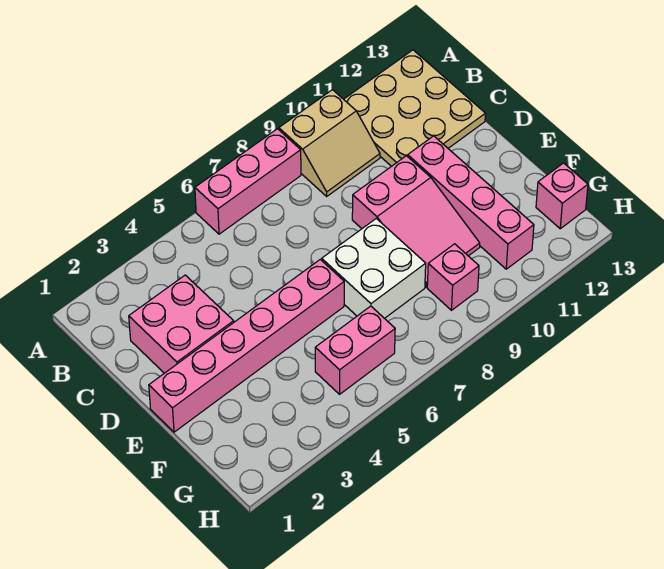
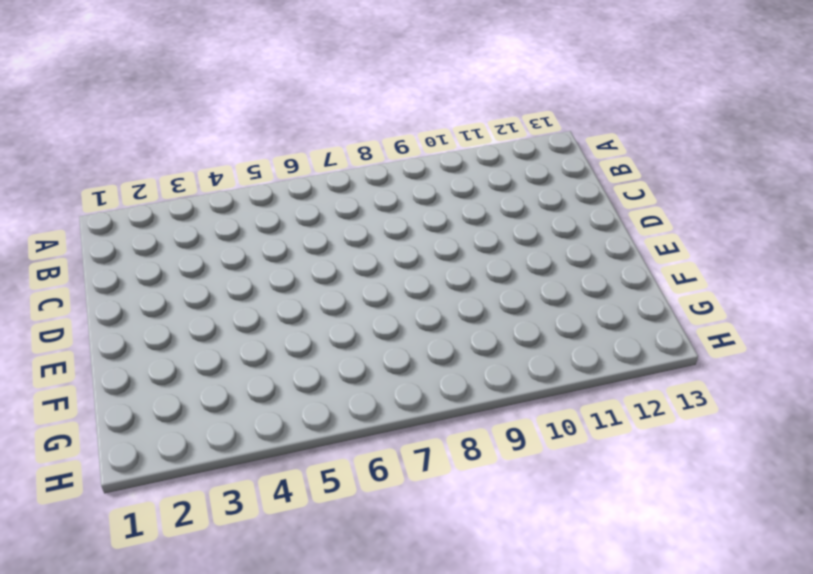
none -> pink 1x3 brick [195,129,301,234]
none -> tan 2x2 slope [279,90,380,196]

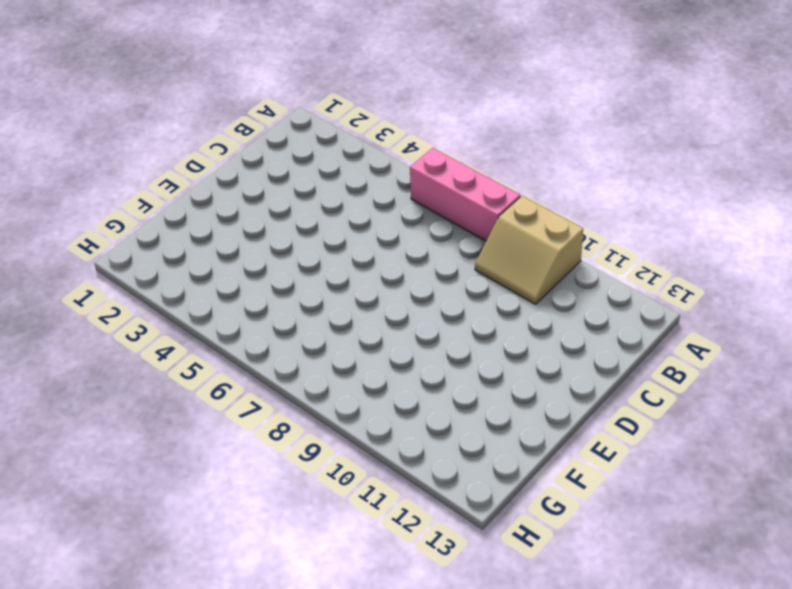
none -> tan 3x3 plate [344,50,485,166]
none -> pink 2x2 brick [129,275,234,373]

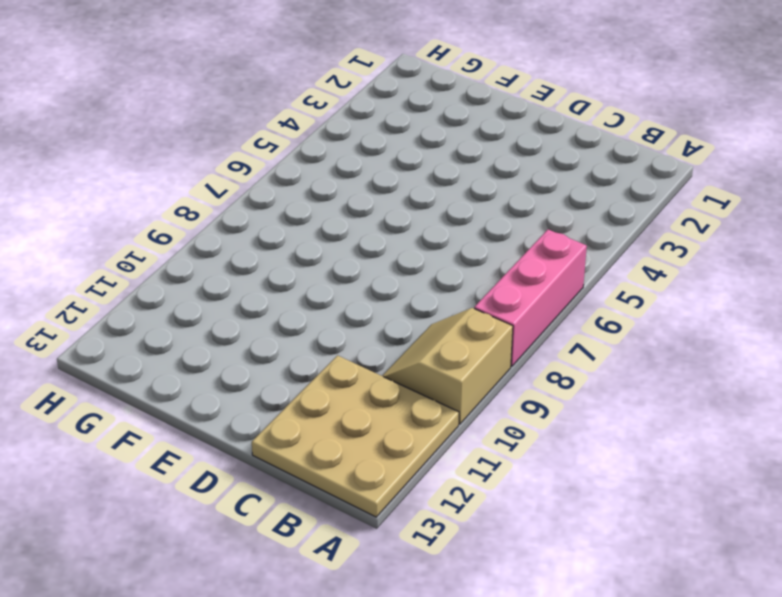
none -> pink 2x2 brick [129,275,234,373]
none -> pink 2x3 slope [352,156,480,287]

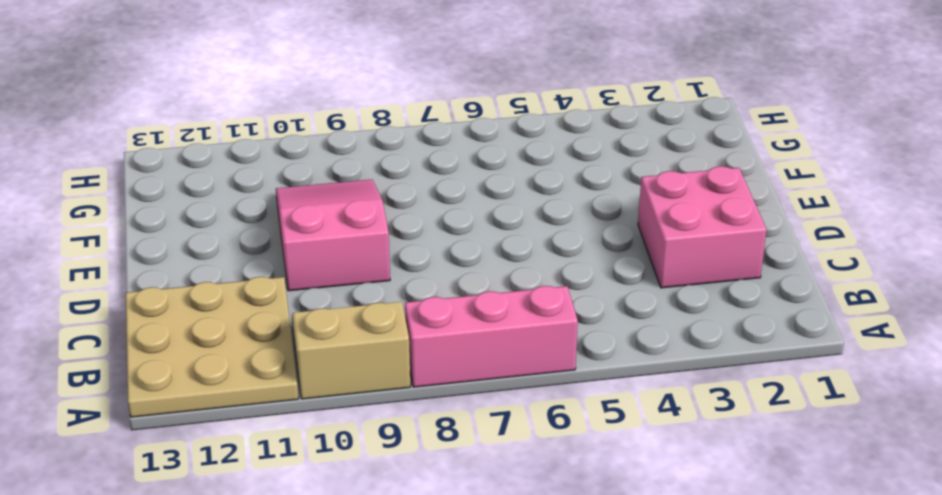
none -> pink 1x4 brick [408,136,534,269]
none -> pink 1x6 brick [149,259,344,432]

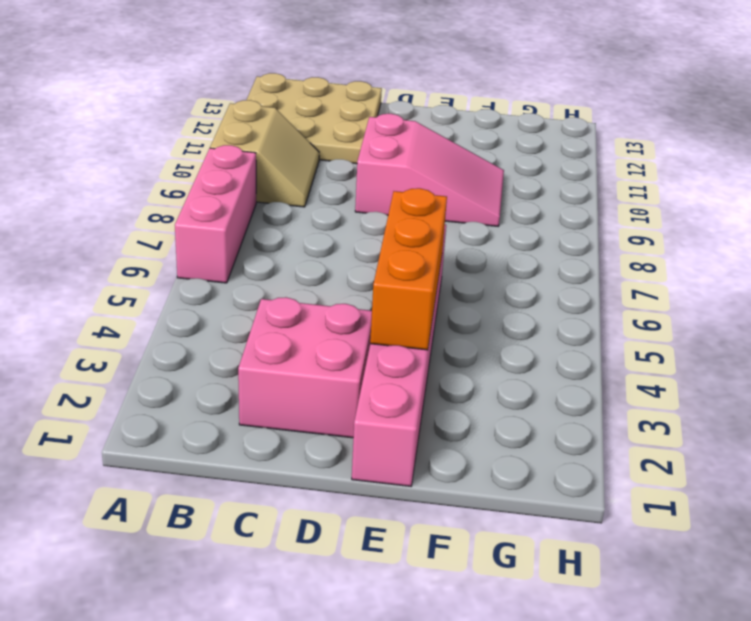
orange 1x3 brick [370,188,447,350] -> none
none -> pink 1x4 brick [408,136,534,269]
none -> white 2x2 brick [322,219,426,319]

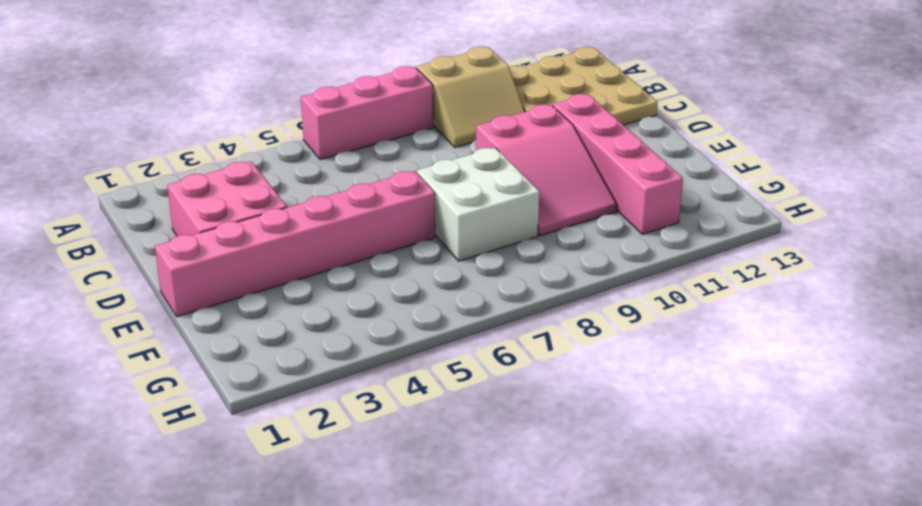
none -> pink 1x2 brick [315,306,395,394]
none -> pink 1x1 brick [427,244,479,310]

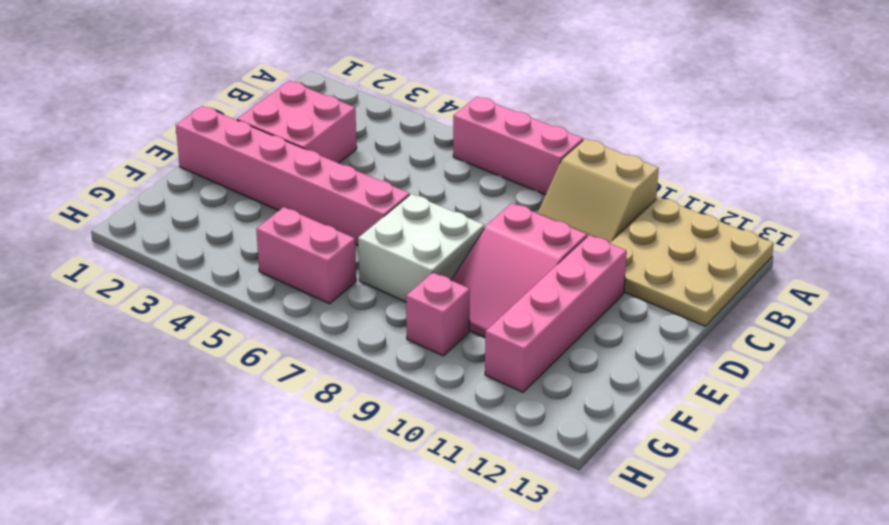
none -> pink 1x1 brick [536,163,588,229]

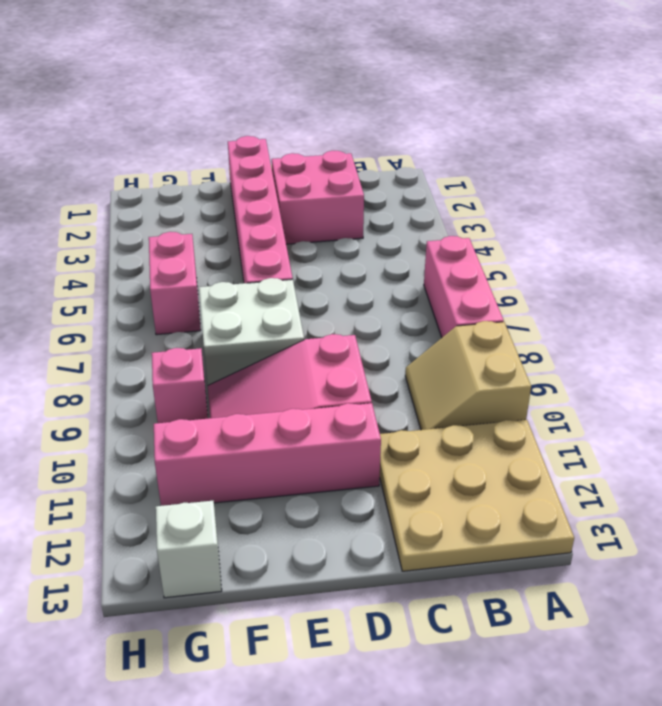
white 1x1 brick [156,501,222,598] -> pink 1x1 brick [536,163,588,229]

